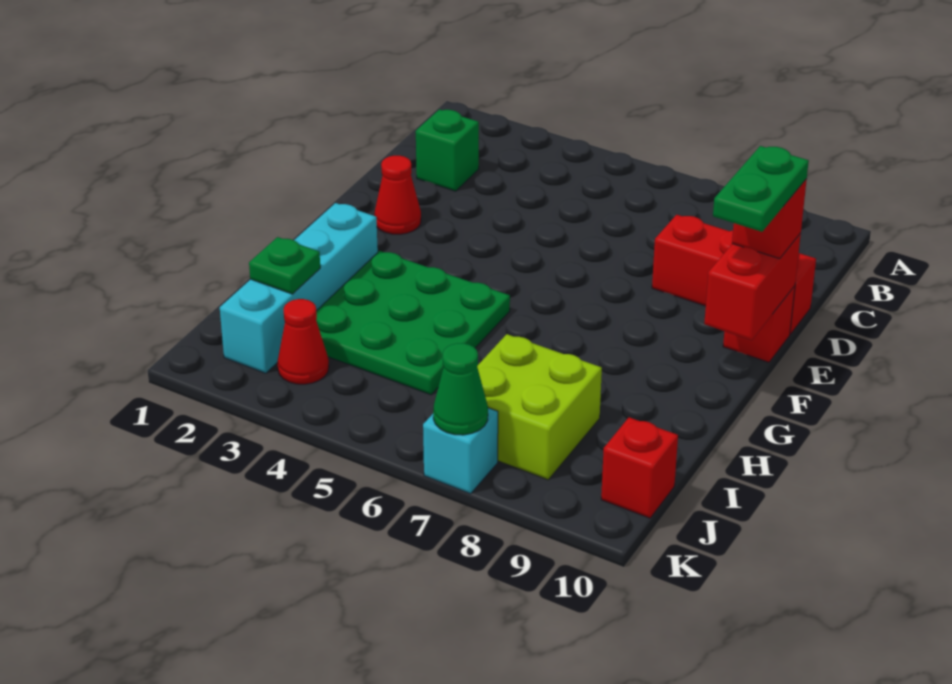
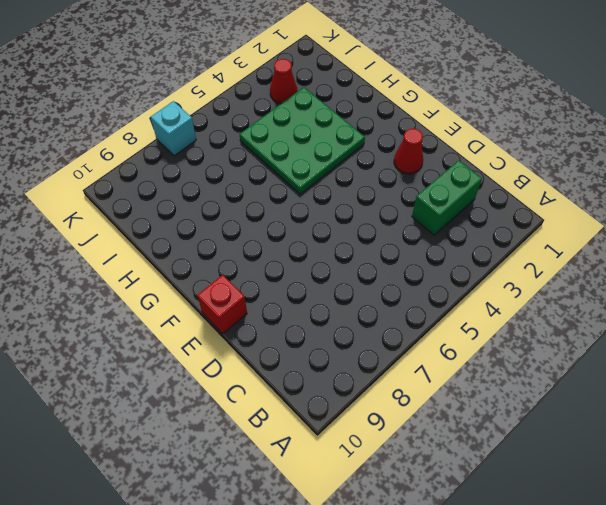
green 1x2 brick [412,160,482,235] -> green 1x1 brick [416,109,479,191]
none -> red 1x3 brick [652,215,816,334]
none -> cyan 1x4 brick [220,203,378,373]
none -> lime 2x2 brick [477,334,602,480]

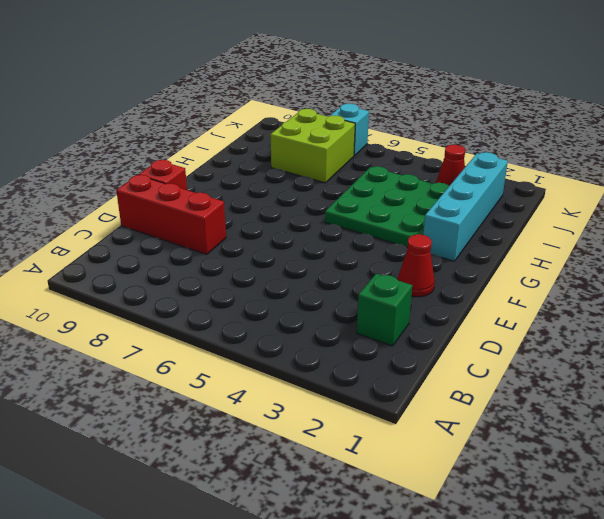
none -> red 1x1 brick [601,417,678,518]
none -> red 1x2 brick [704,234,801,340]
none -> green 1x1 plate [249,237,320,294]

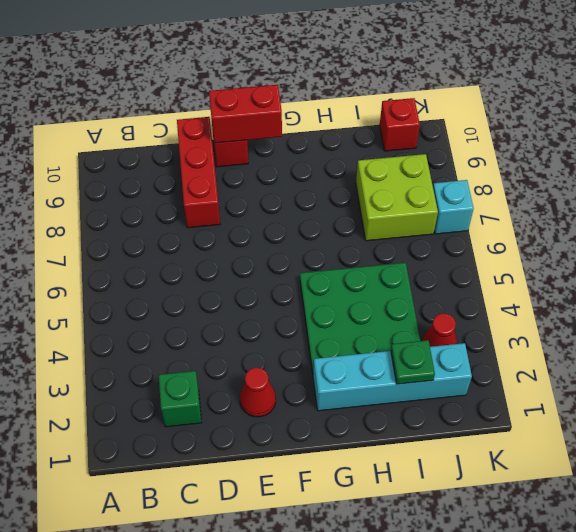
none -> green 1x1 cone [433,343,488,435]
none -> red 1x1 brick [732,179,807,259]
none -> green 1x2 plate [713,146,809,232]

